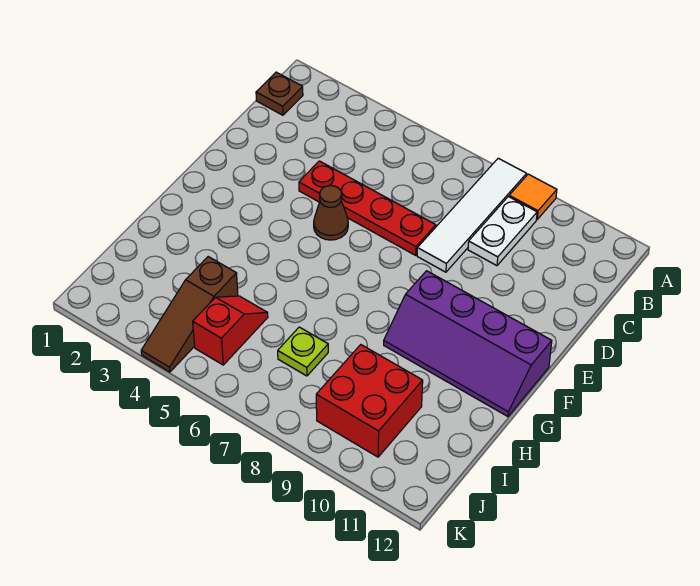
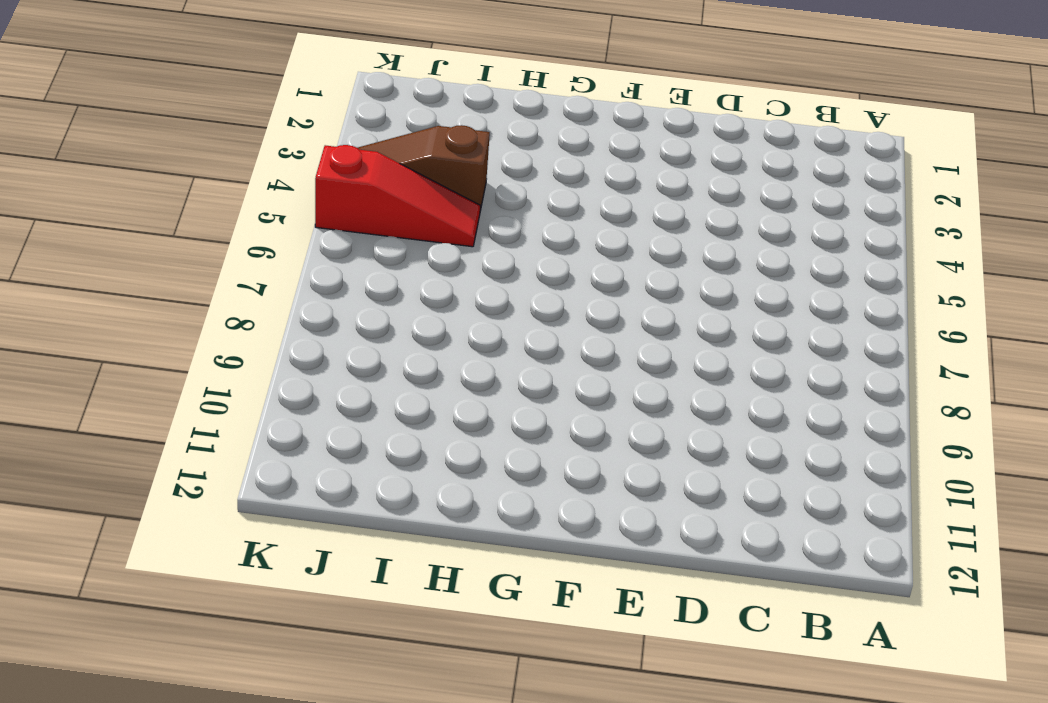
red 1x3 slope [315,145,480,247] -> red 1x2 slope [193,296,268,365]
none -> white 1x4 tile [417,158,527,272]
none -> orange 1x1 tile [509,174,557,219]

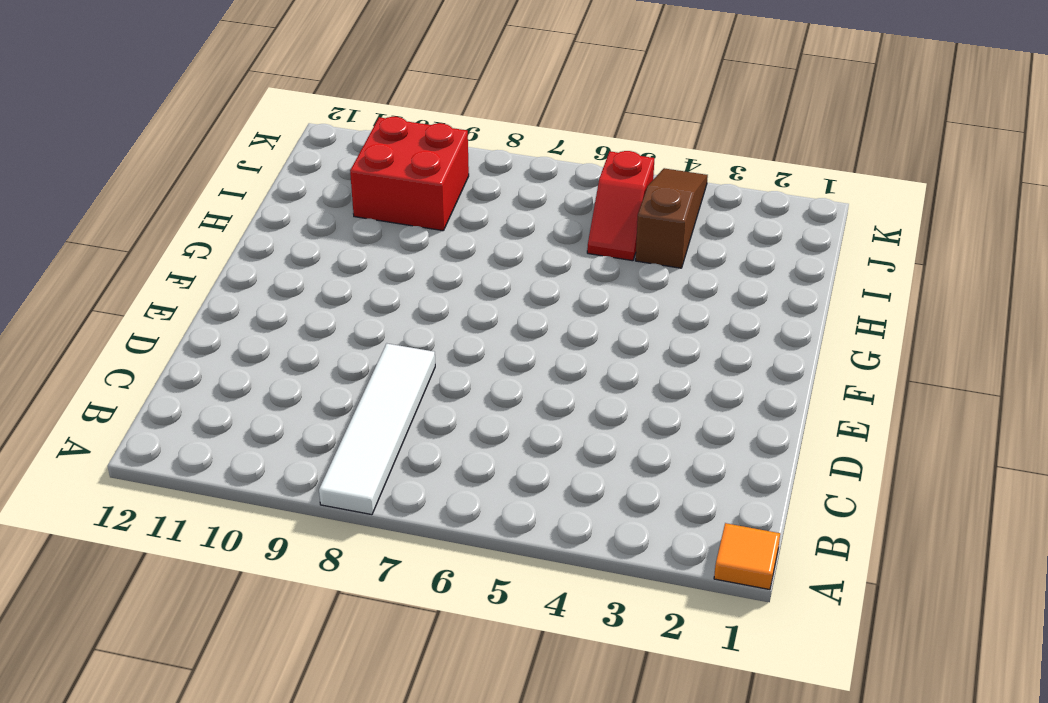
orange 1x1 tile [714,523,780,590] -> orange 1x1 tile moved to [509,174,557,219]
none -> brown 1x1 plate [256,72,303,115]
none -> white 1x2 plate [468,197,537,266]

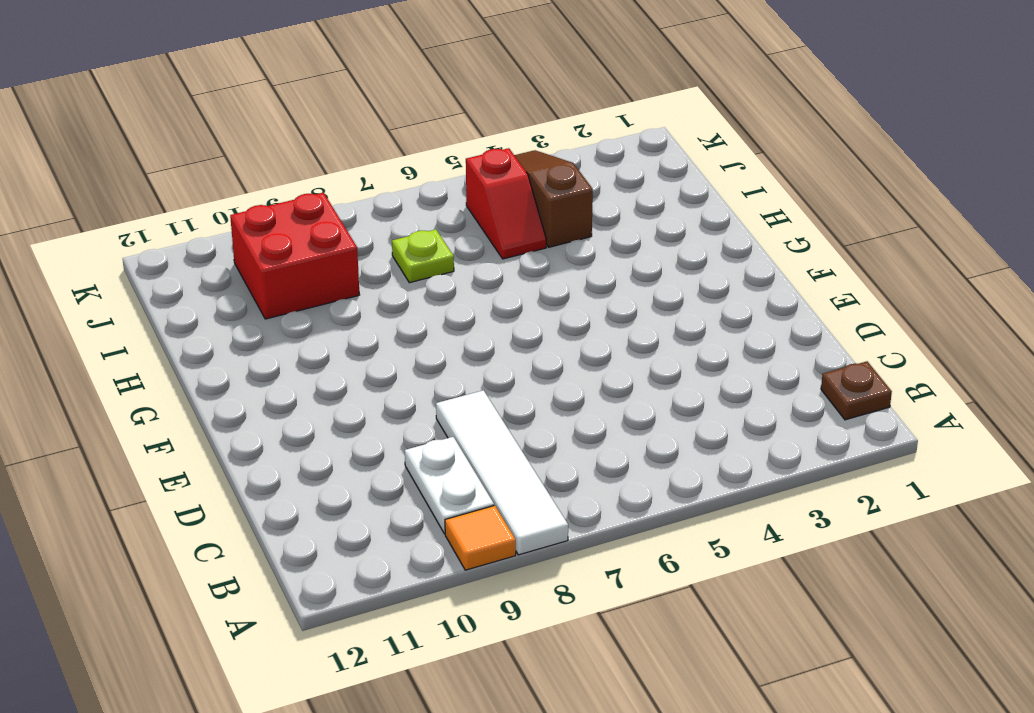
none -> red 1x4 plate [299,161,436,255]
none -> brown 1x1 cone [314,186,348,240]

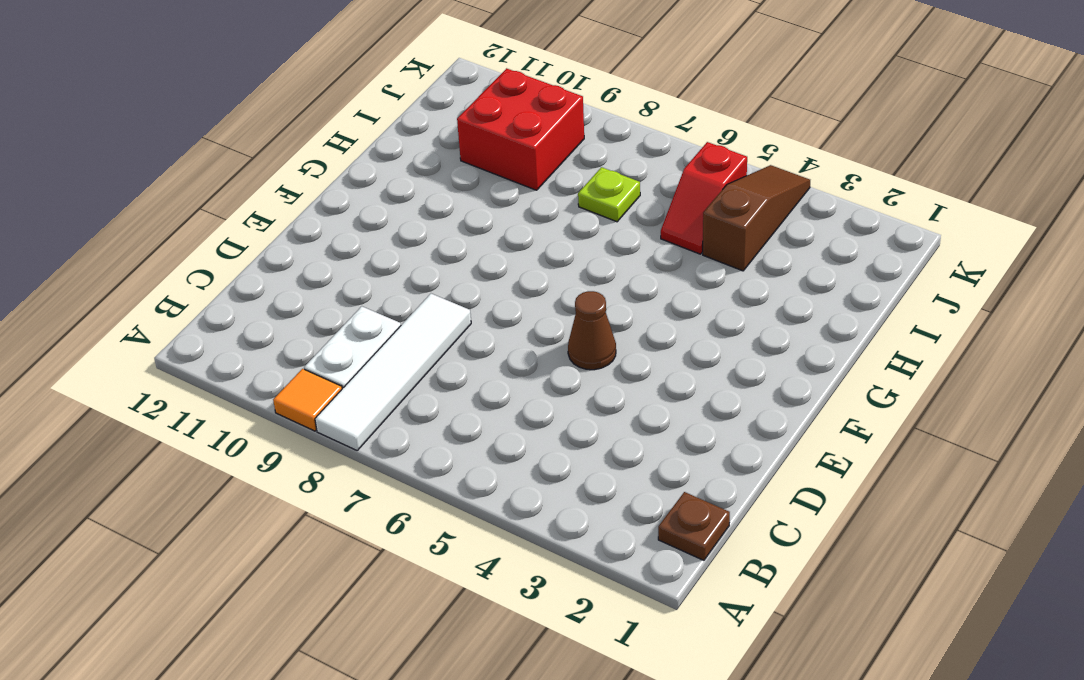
none -> red 1x4 plate [299,161,436,255]
none -> purple 2x4 slope [384,271,552,417]

